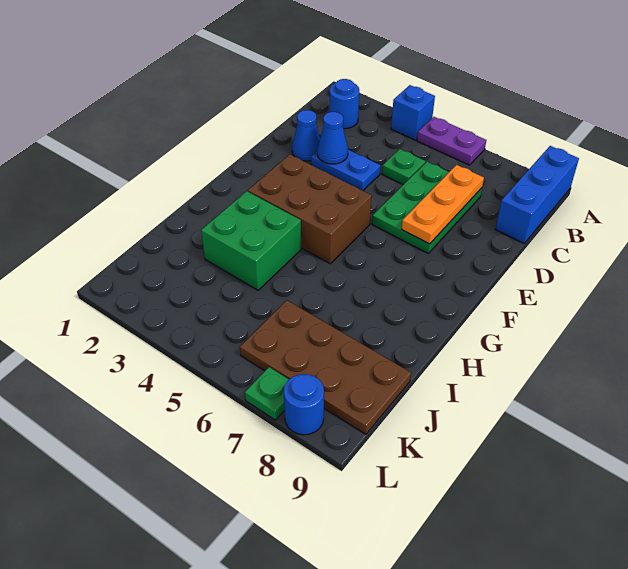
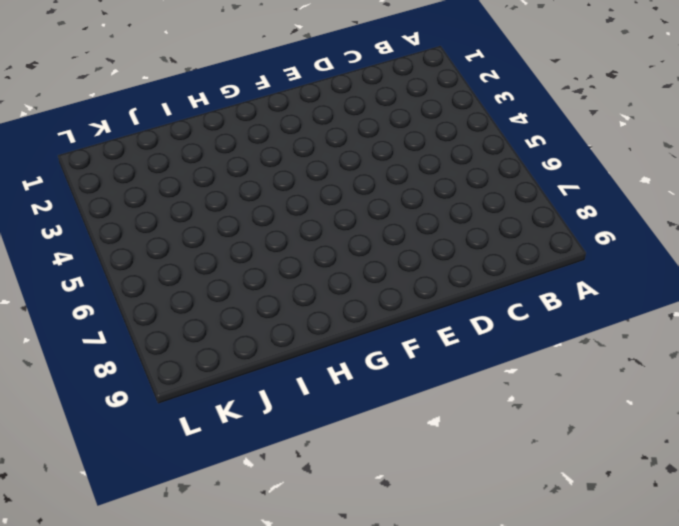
none -> blue 1x1 brick [391,85,435,140]
none -> purple 1x2 plate [417,117,486,165]
none -> blue 1x3 brick [495,146,579,243]

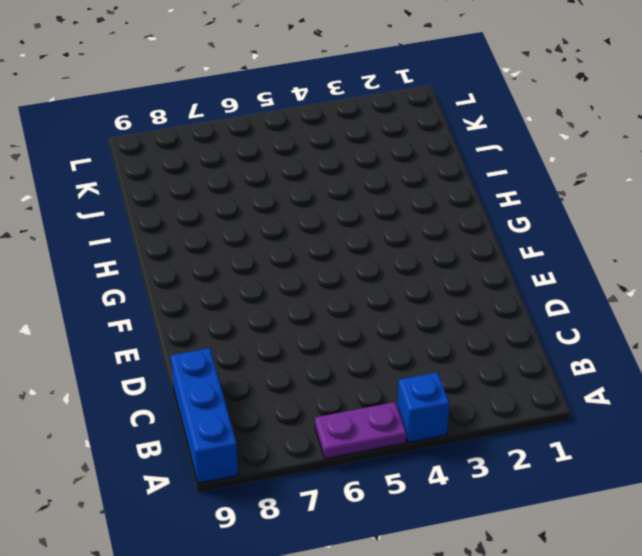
none -> blue 1x1 round brick [329,79,359,129]
none -> green 1x1 plate [382,149,426,185]
none -> green 2x3 plate [372,162,482,253]

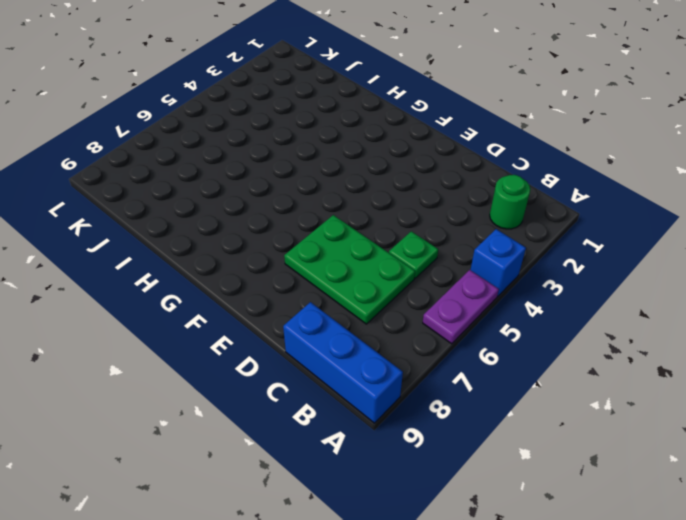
green 1x1 round brick [490,175,530,229] -> blue 1x1 round brick [329,79,359,129]
none -> blue 1x1 cone [292,110,320,161]
none -> blue 1x2 plate [311,150,381,191]
none -> brown 2x3 brick [248,154,372,264]

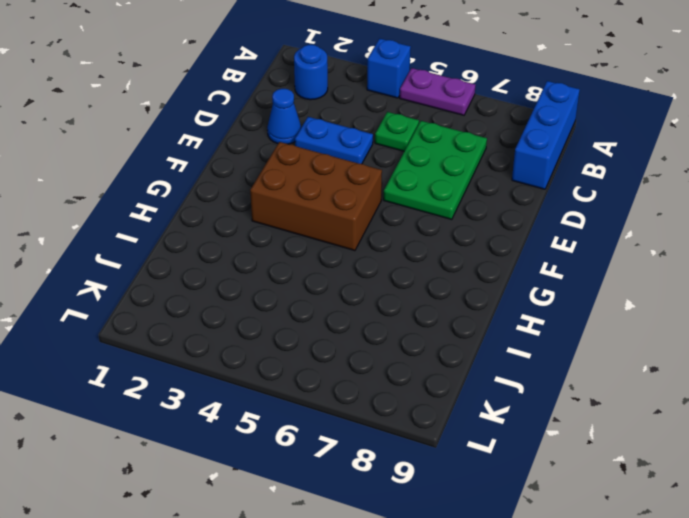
none -> green 2x2 brick [201,191,301,290]
none -> brown 2x4 plate [240,300,411,434]
none -> green 1x1 plate [245,367,289,420]

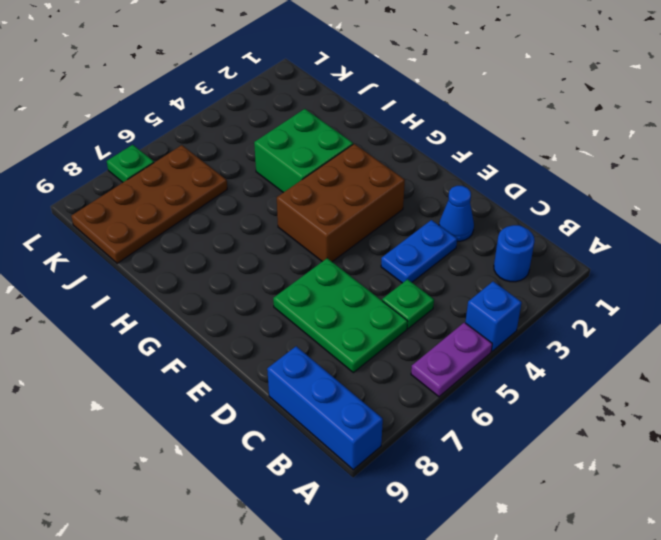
none -> blue 1x1 round brick [284,374,324,435]
none -> orange 1x3 plate [402,165,484,244]
none -> blue 1x1 cone [317,112,348,164]

